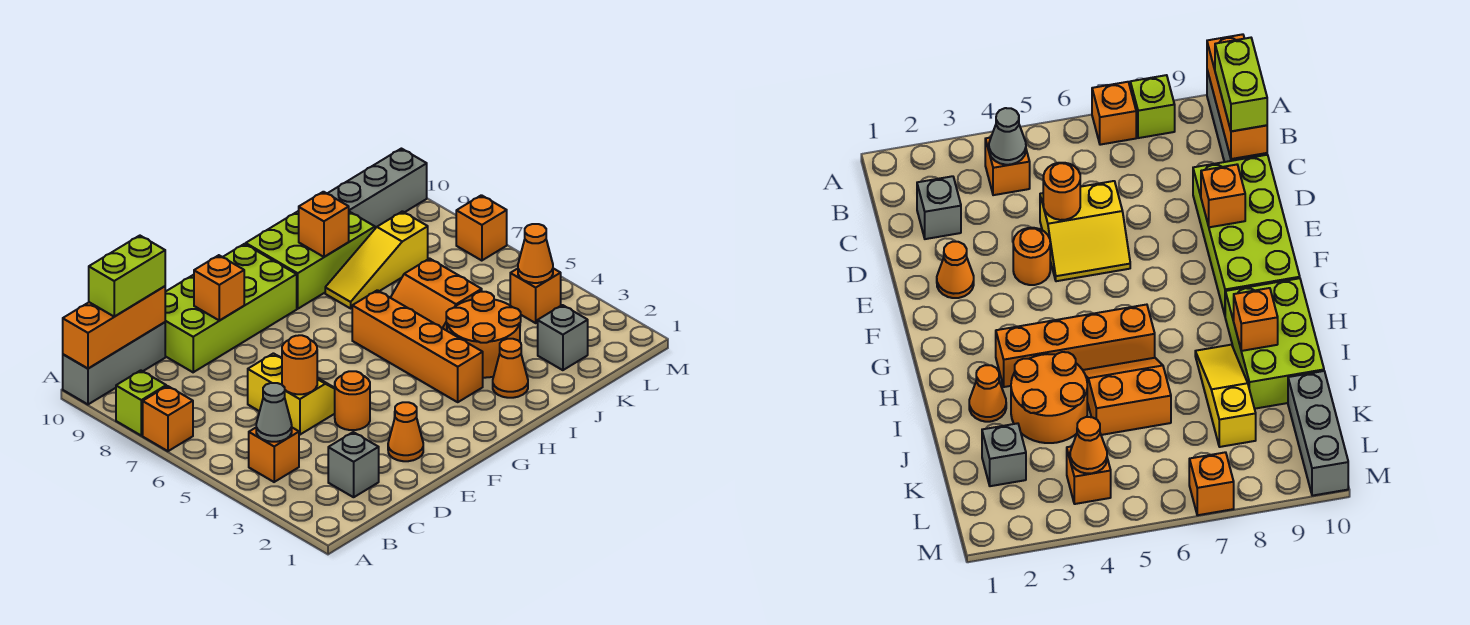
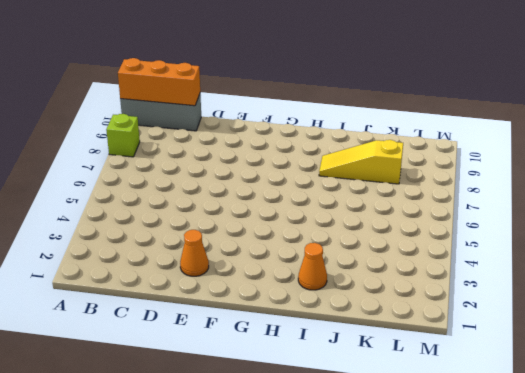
none -> orange 1x1 brick [143,386,193,451]
none -> orange 1x1 brick [249,428,299,482]
none -> grey 1x1 brick [328,432,379,497]

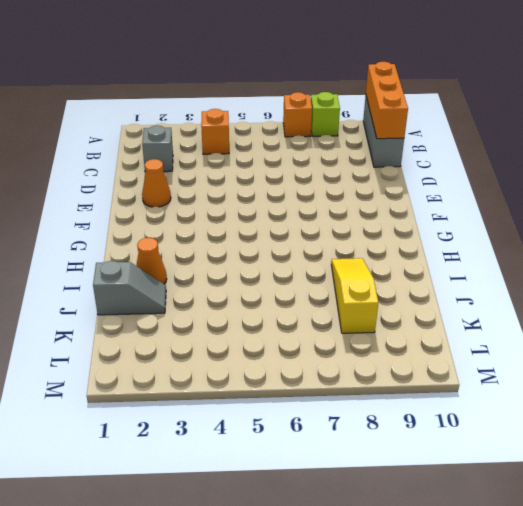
grey 1x2 slope [93,261,166,315] -> none
none -> yellow 2x2 slope [248,353,335,435]
none -> lime 2x4 brick [165,244,297,372]
none -> orange 1x1 round brick [335,371,370,430]

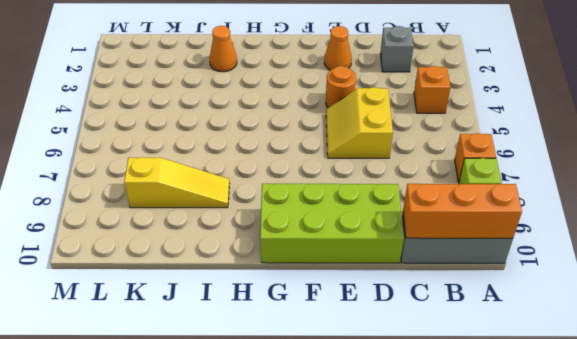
none -> orange 1x4 brick [352,290,483,402]
none -> lime 2x3 brick [246,211,375,309]
none -> orange 2x2 round brick [446,292,521,378]

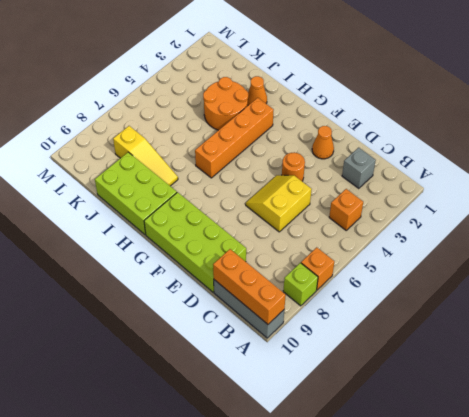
none -> orange 2x2 slope [391,259,482,331]
none -> grey 1x1 brick [538,305,588,370]
none -> grey 1x3 brick [327,149,427,228]

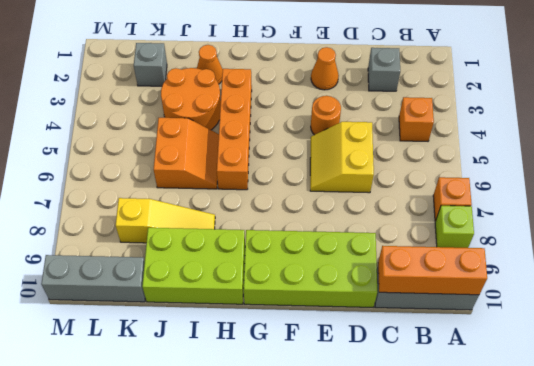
none -> orange 1x1 brick [510,268,561,323]
none -> orange 1x1 brick [456,195,507,261]
none -> grey 1x1 cone [256,383,292,442]

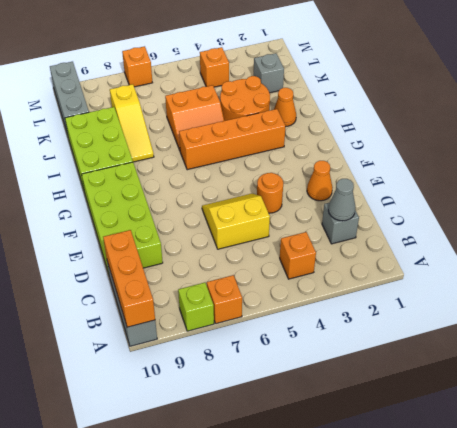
grey 1x1 cone [328,179,356,221] -> grey 1x1 cone moved to [256,383,292,442]
none -> orange 1x1 round brick [282,335,317,394]
none -> orange 1x1 brick [194,255,244,321]
none -> orange 1x1 brick [299,192,349,257]

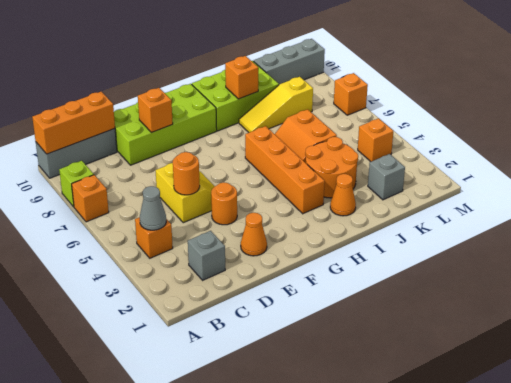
none -> orange 1x1 cone [518,224,553,283]
none -> lime 1x2 brick [89,236,165,317]

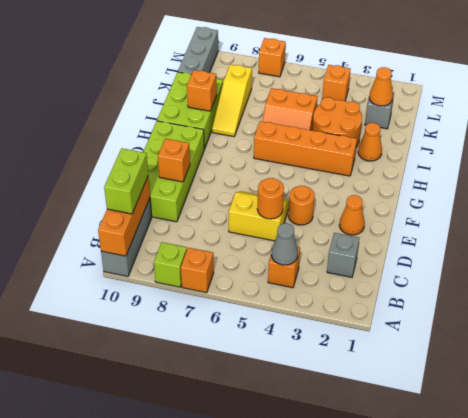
orange 1x1 cone [369,67,393,106] -> orange 1x1 cone moved to [518,224,553,283]

